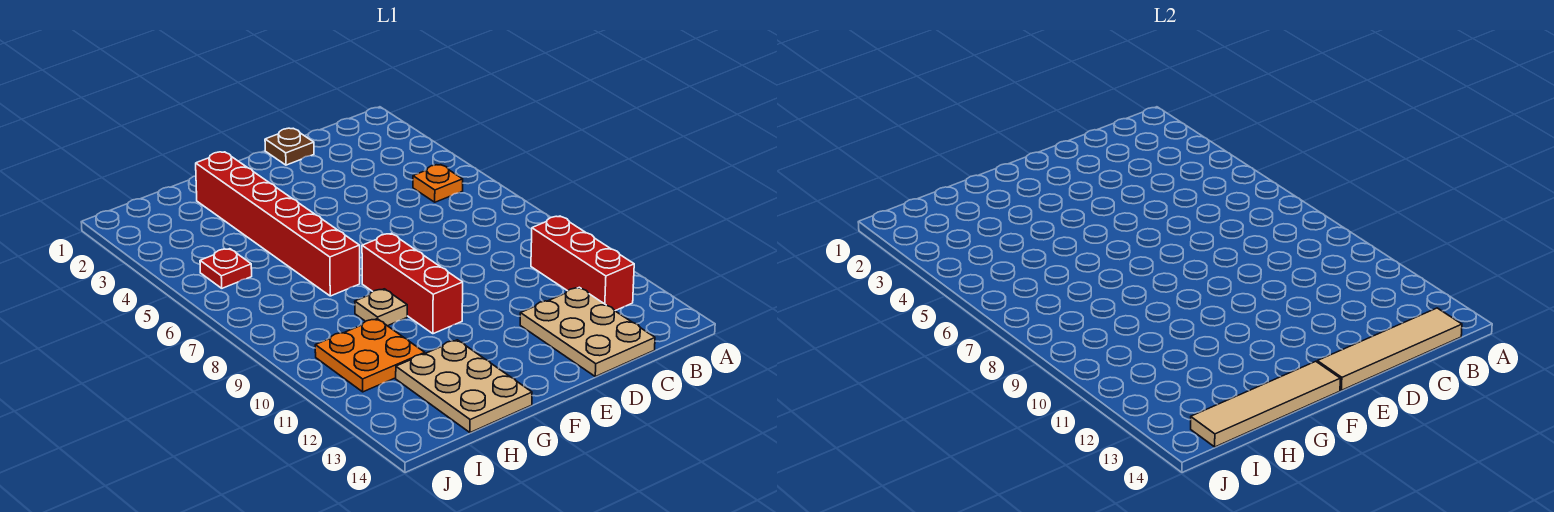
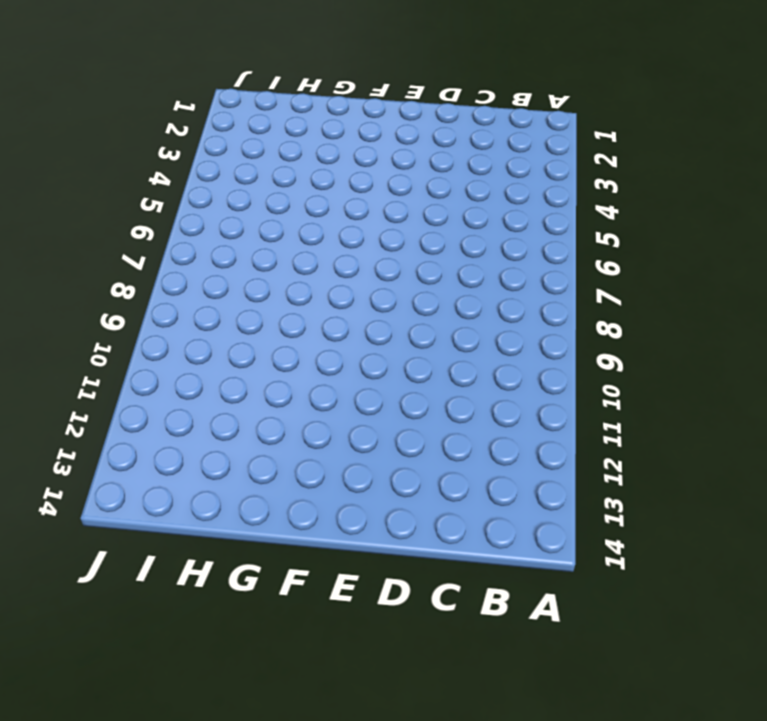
none -> orange 1x1 plate [413,165,463,202]
none -> red 1x3 brick [531,216,634,311]
none -> tan 2x3 plate [520,287,655,377]

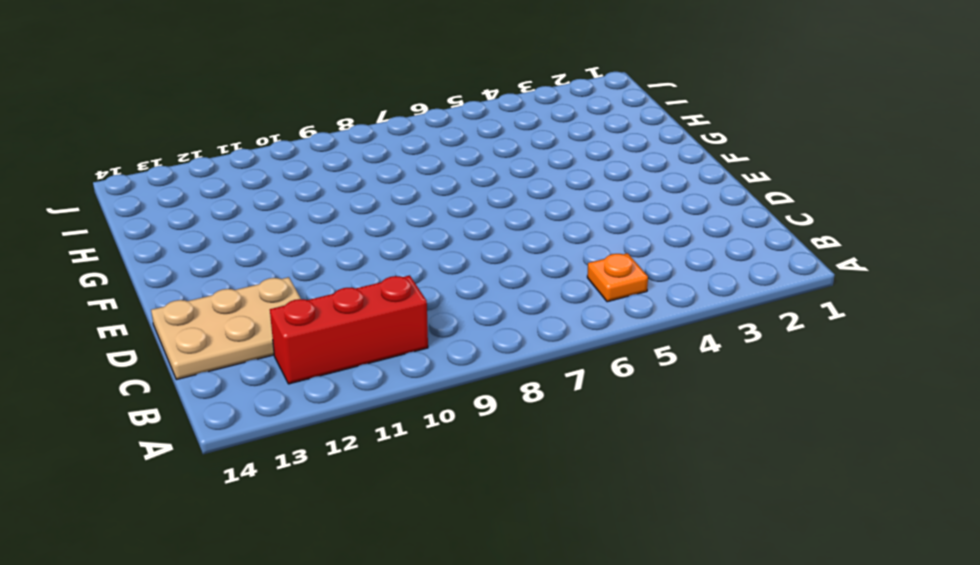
none -> brown 1x1 plate [265,128,314,165]
none -> red 1x3 brick [362,233,463,334]
none -> red 1x6 brick [196,152,360,296]

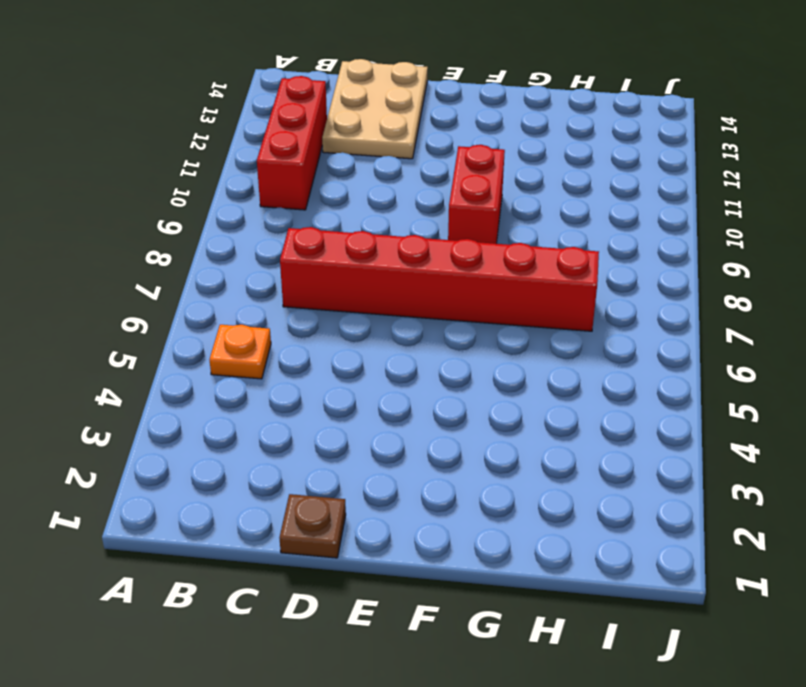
red 1x6 brick [280,227,599,331] -> red 1x6 brick turned to [196,152,360,296]
red 1x2 brick [448,145,505,244] -> red 1x3 brick [362,233,463,334]
none -> tan 1x1 plate [355,289,407,326]
none -> tan 2x3 plate [396,340,532,433]
none -> orange 2x2 plate [315,319,425,392]

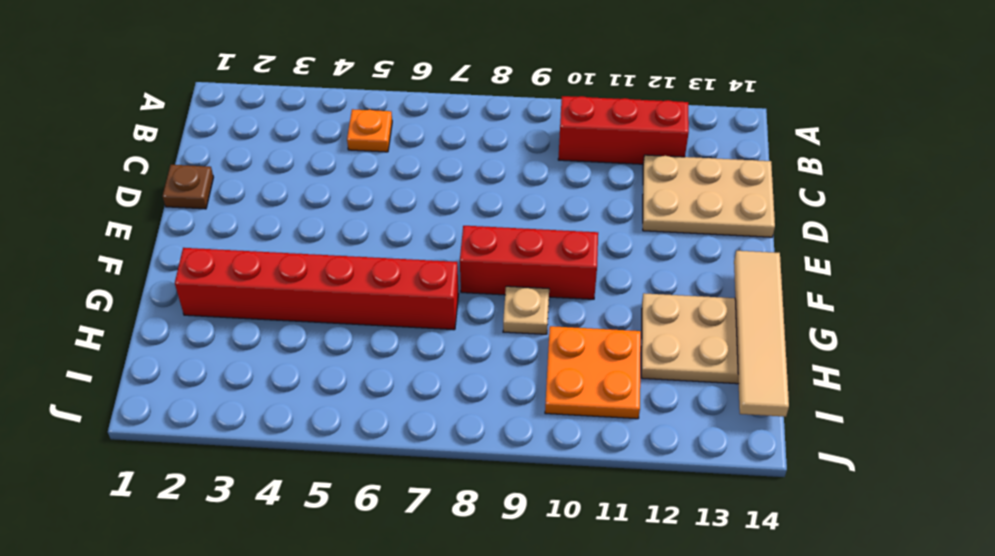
none -> red 1x1 plate [200,249,252,288]
none -> tan 1x4 tile [1317,308,1462,390]

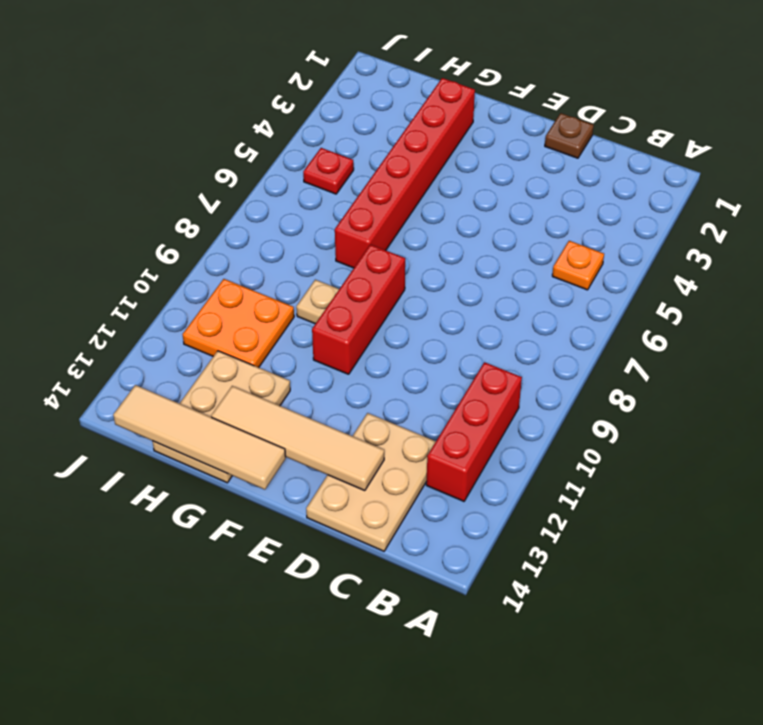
tan 1x4 tile [211,386,384,491] -> tan 1x4 tile moved to [1317,308,1462,390]

